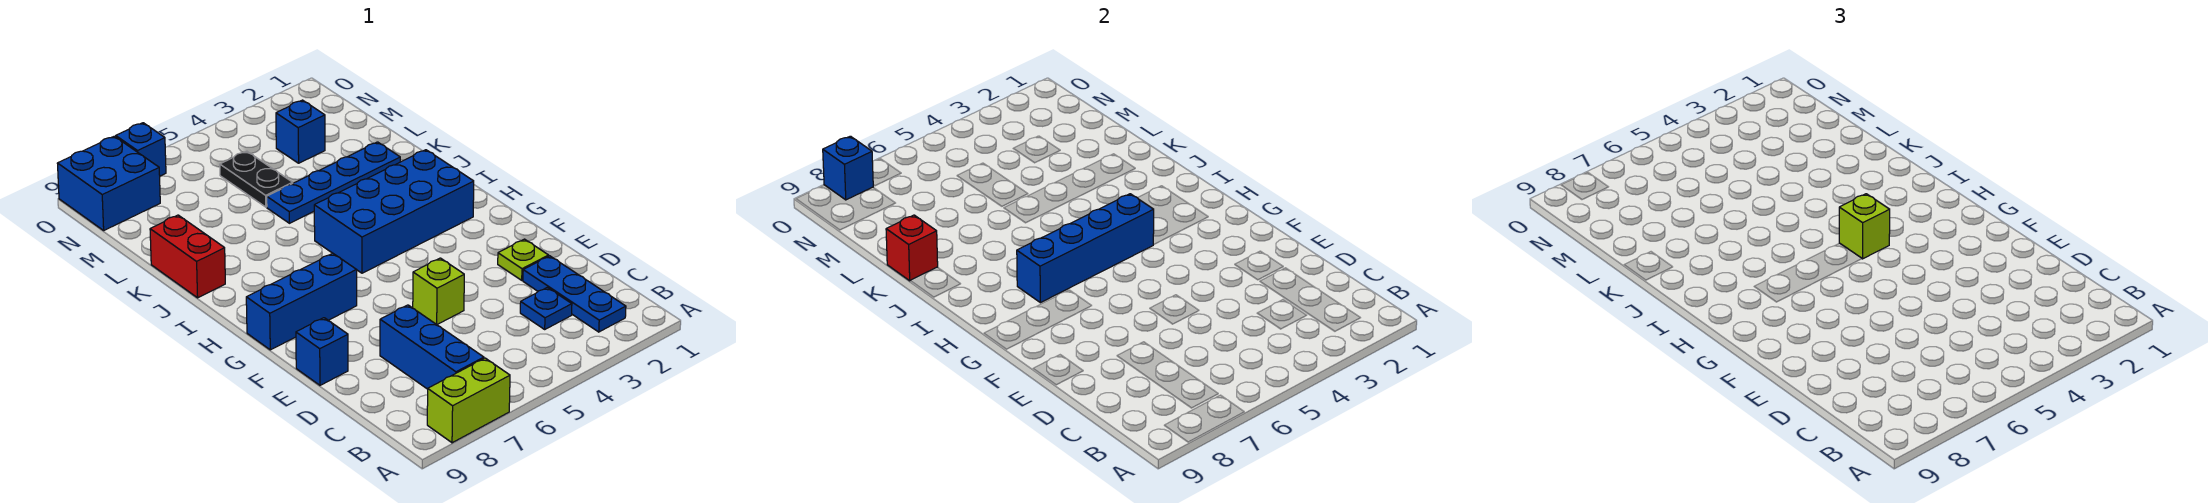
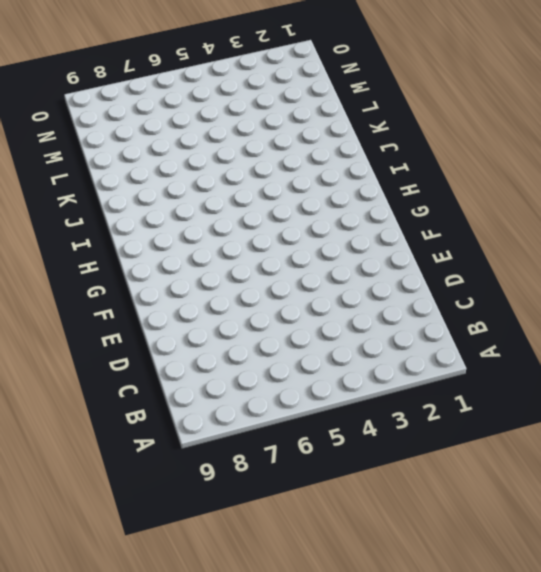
none -> lime 1x2 brick [427,358,510,443]
none -> blue 1x3 plate [523,256,626,332]
none -> blue 1x3 brick [380,305,484,389]

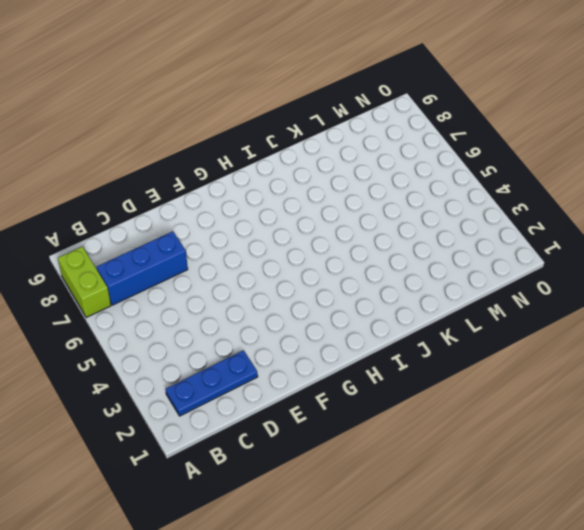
none -> blue 1x1 plate [520,287,572,329]
none -> lime 1x1 plate [498,239,549,280]
none -> lime 1x1 brick [413,258,464,324]

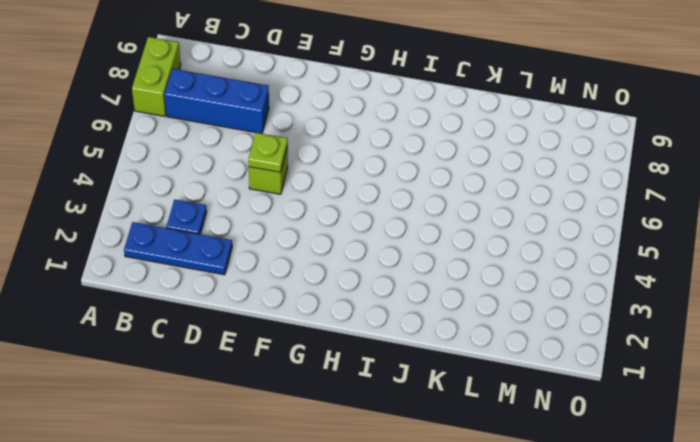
lime 1x1 plate [248,133,288,172] -> lime 1x1 plate moved to [498,239,549,280]
none -> blue 1x1 brick [296,318,348,385]
none -> blue 1x3 brick [246,253,357,350]
none -> blue 2x4 brick [314,150,474,273]

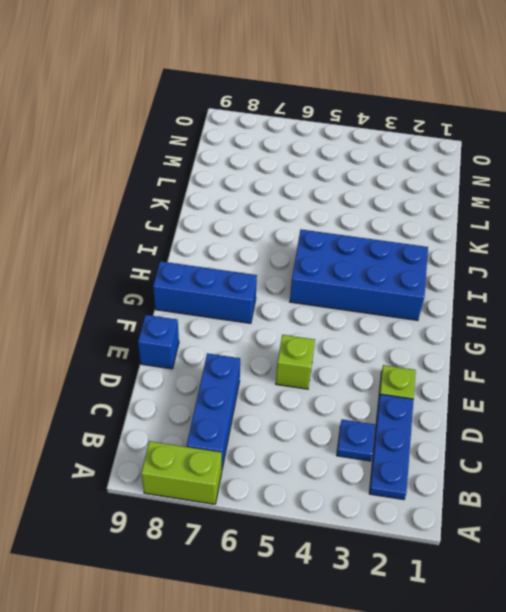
none -> red 1x2 brick [150,215,225,298]
none -> blue 1x4 plate [267,142,400,223]
none -> black 1x2 plate [220,151,293,207]

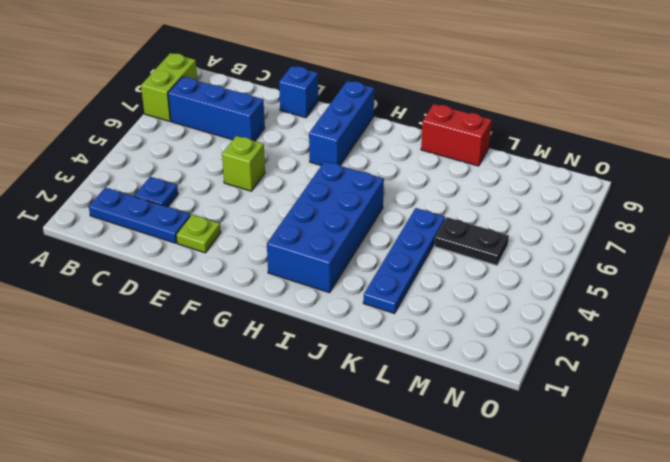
none -> blue 1x1 brick [276,100,325,163]
none -> blue 2x2 brick [57,136,160,230]
none -> blue 1x1 brick [116,123,166,176]

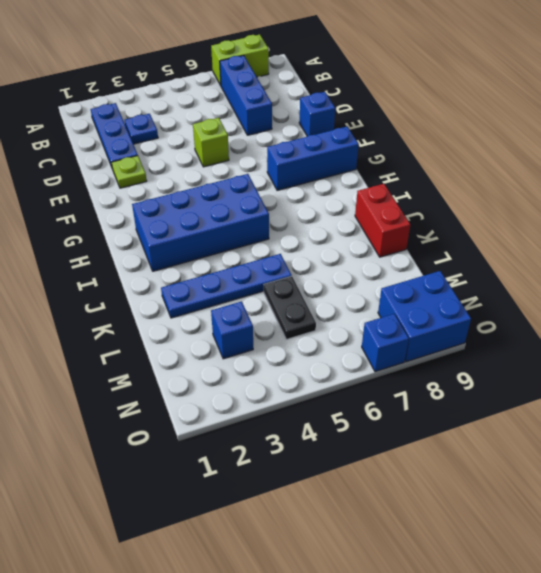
none -> blue 1x4 brick [1017,194,1154,303]
none -> red 1x1 brick [886,215,938,281]
none -> blue 1x1 brick [823,136,873,200]

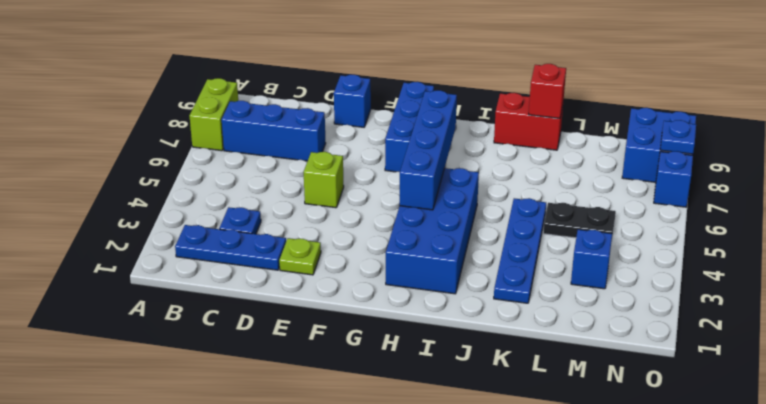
blue 1x1 plate [660,120,696,154] -> blue 1x1 brick [823,136,873,200]
none -> lime 1x1 brick [1839,194,1890,259]

